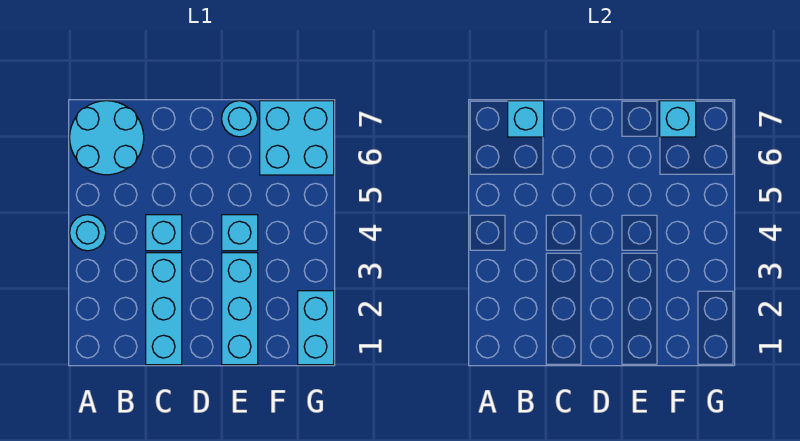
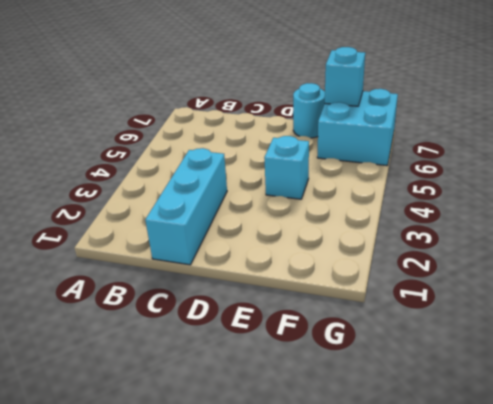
none -> cyan 1x1 round brick [70,215,106,251]
none -> cyan 2x2 round brick [70,101,144,175]

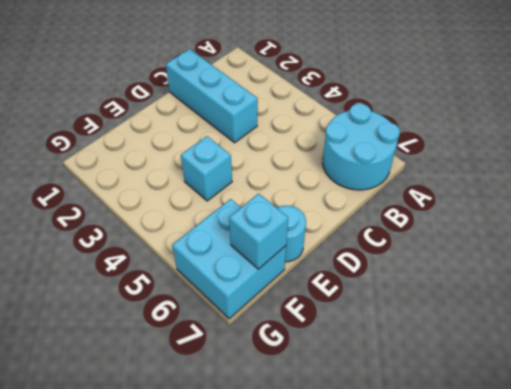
none -> cyan 1x1 round brick [70,215,106,251]
none -> cyan 1x1 brick [146,215,182,251]

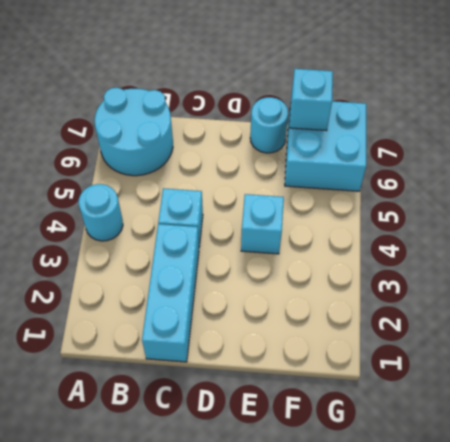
none -> cyan 1x3 brick [222,253,258,365]
none -> cyan 1x2 brick [298,291,334,365]

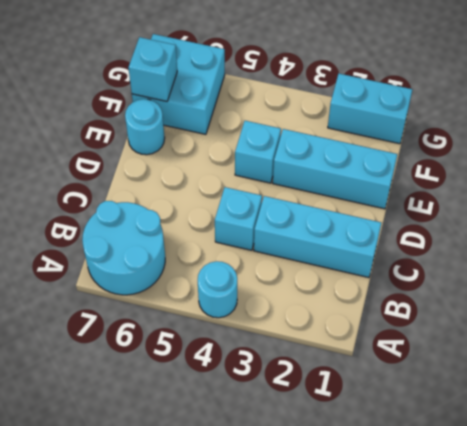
none -> cyan 1x1 brick [508,101,544,137]

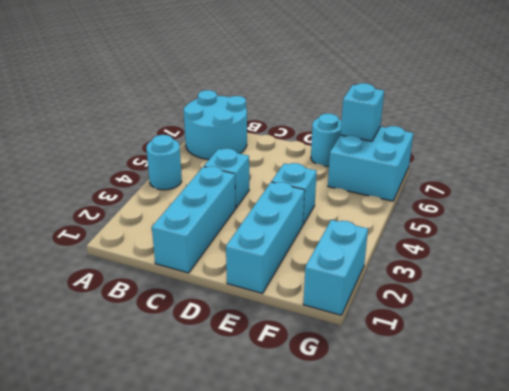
none -> cyan 1x1 brick [508,101,544,137]

